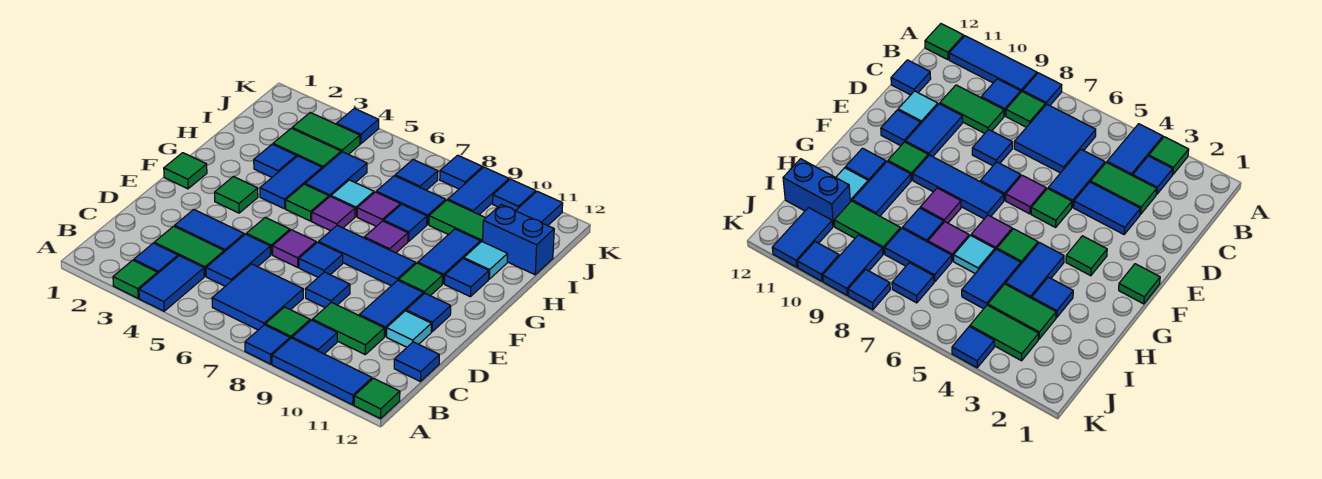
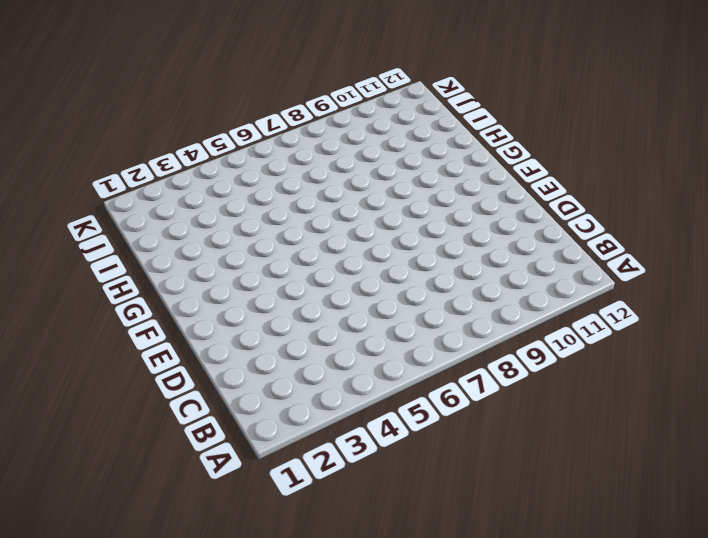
none -> green 1x1 tile [113,260,157,298]
none -> blue 1x2 tile [139,256,204,311]
none -> blue 1x1 tile [245,325,290,364]
none -> blue 1x3 tile [272,338,372,405]

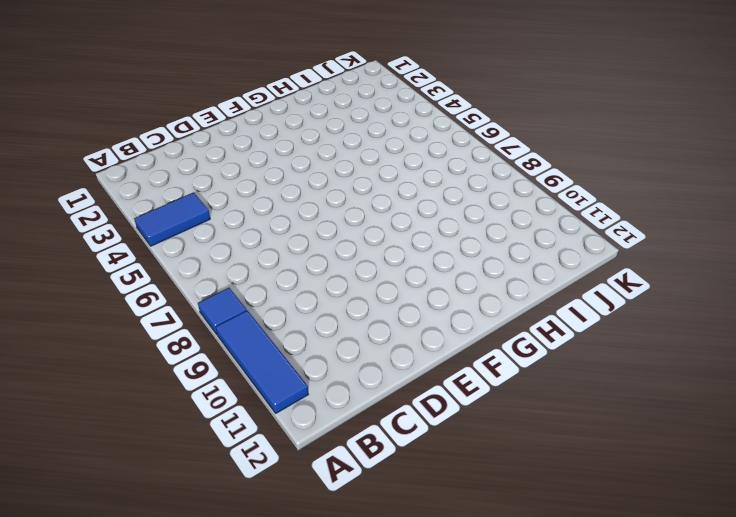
none -> green 1x1 tile [113,260,157,298]
none -> green 1x1 tile [354,378,400,419]
none -> blue 1x1 tile [134,243,178,274]
none -> blue 2x2 tile [212,264,303,330]

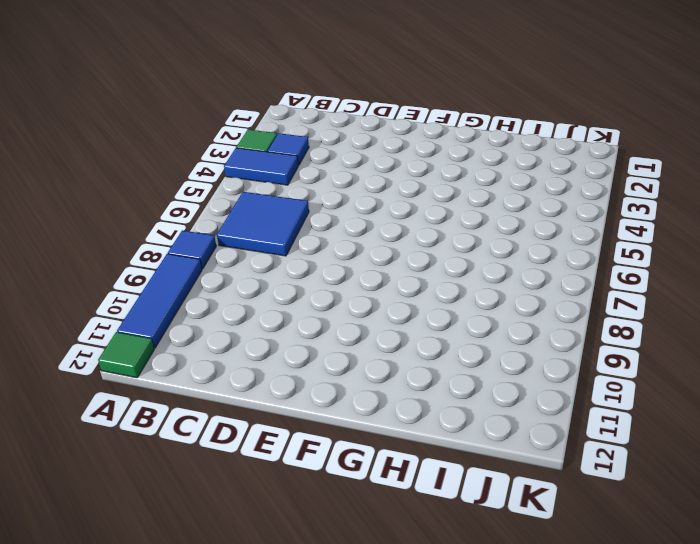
none -> green 1x1 tile [265,307,310,339]
none -> blue 1x1 tile [292,320,337,354]
none -> green 1x2 tile [154,226,224,276]
none -> blue 1x2 tile [206,234,270,286]

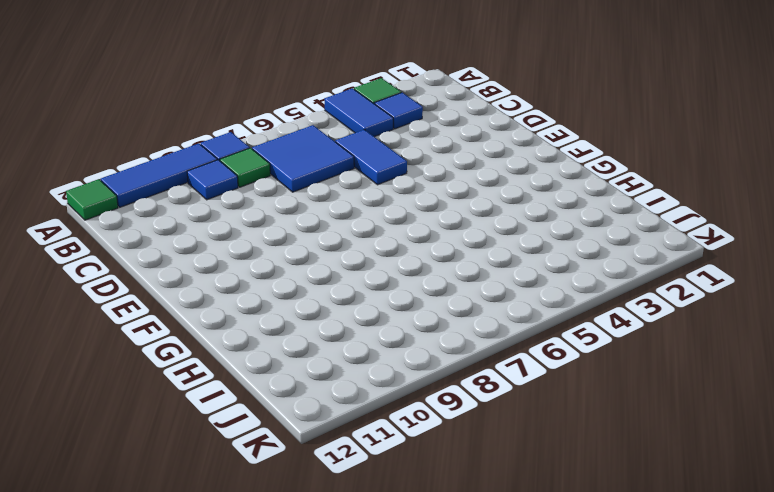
none -> green 1x2 tile [154,226,224,276]
none -> green 1x2 tile [312,303,384,354]
none -> blue 1x1 tile [394,342,439,382]
none -> blue 1x2 tile [175,210,244,252]

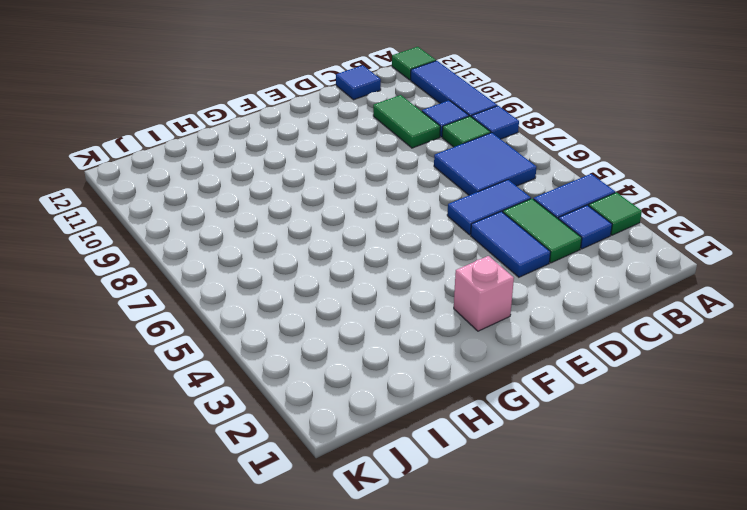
pink 1x1 brick [454,256,514,331] -> none
none -> blue 1x1 tile [306,272,350,308]
none -> blue 1x2 tile [359,280,423,336]
none -> cyan 1x1 tile [387,311,431,347]
none -> green 1x1 tile [246,217,290,255]

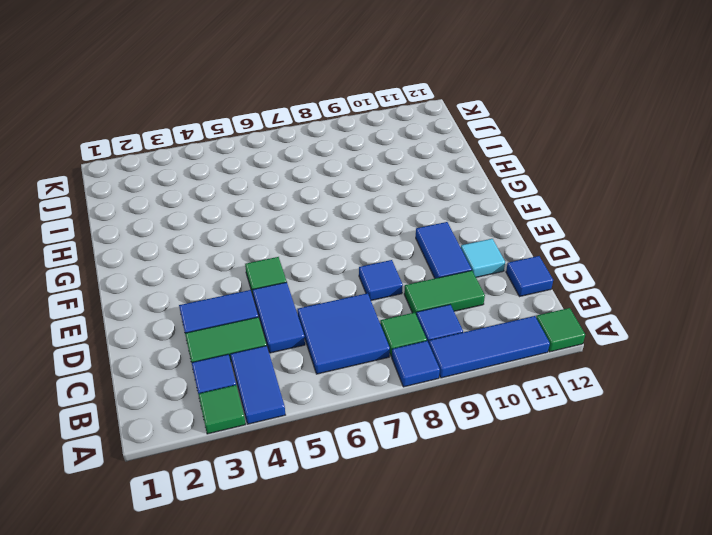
none -> purple 1x1 tile [273,230,316,267]
none -> blue 1x1 tile [299,242,343,277]
none -> blue 1x1 tile [406,293,451,332]
none -> green 1x1 tile [164,153,207,189]

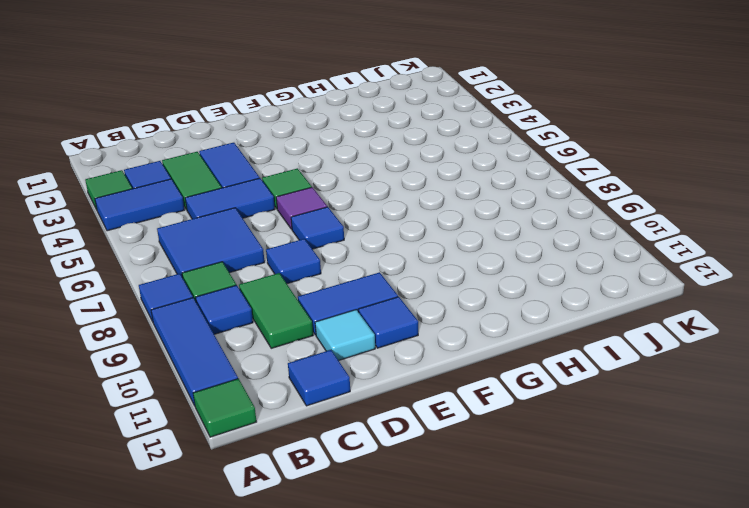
none -> green 1x1 tile [164,153,207,189]
none -> green 1x1 tile [215,177,258,213]
none -> blue 1x3 tile [319,226,416,286]
none -> green 1x1 tile [399,263,443,296]

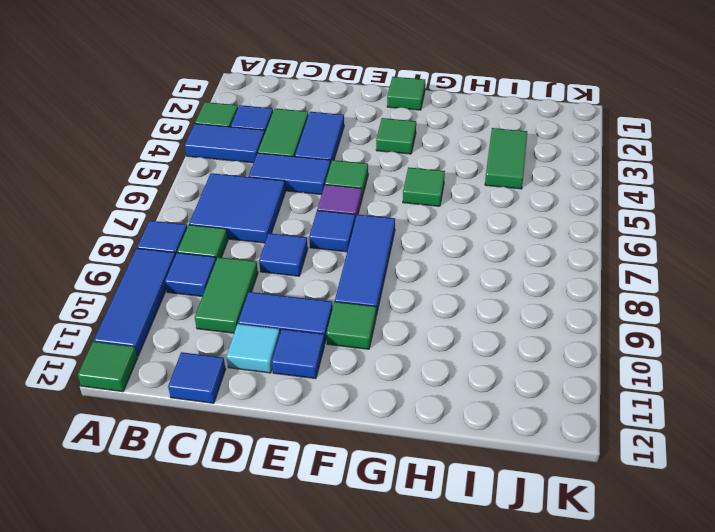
none -> blue 1x2 tile [260,156,322,209]
none -> purple 1x1 tile [312,196,355,231]
none -> purple 1x1 tile [364,221,408,253]
none -> blue 1x2 tile [418,229,480,284]

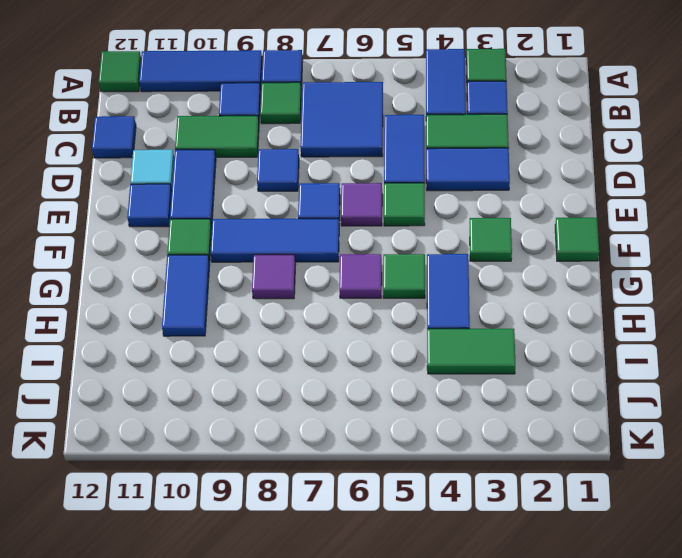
none -> blue 1x1 tile [445,259,489,297]
none -> blue 1x1 tile [254,144,296,177]
none -> blue 1x2 tile [305,152,367,197]
none -> cyan 1x1 tile [331,180,374,217]

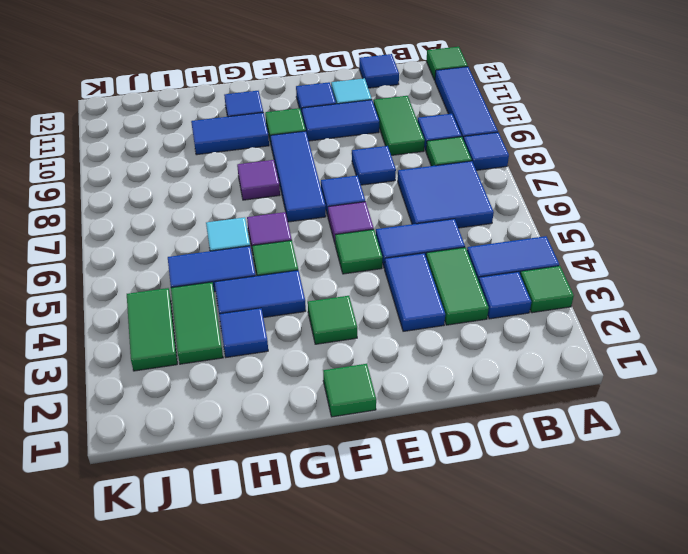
none -> purple 1x1 tile [357,192,400,226]
none -> blue 1x1 tile [384,204,427,241]
none -> cyan 1x1 tile [464,242,508,279]
none -> blue 1x2 tile [376,176,446,225]

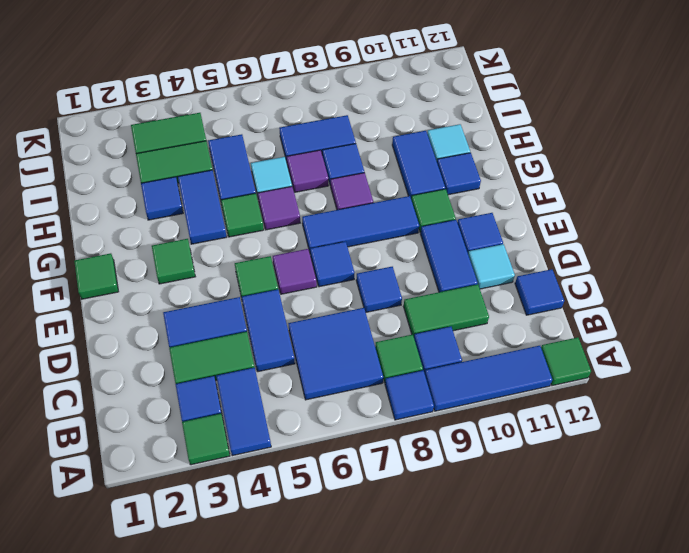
none -> green 1x2 tile [429,200,485,242]
none -> blue 1x2 brick [483,204,554,275]
none -> blue 1x1 tile [395,160,438,190]
none -> blue 1x2 tile [448,167,509,214]

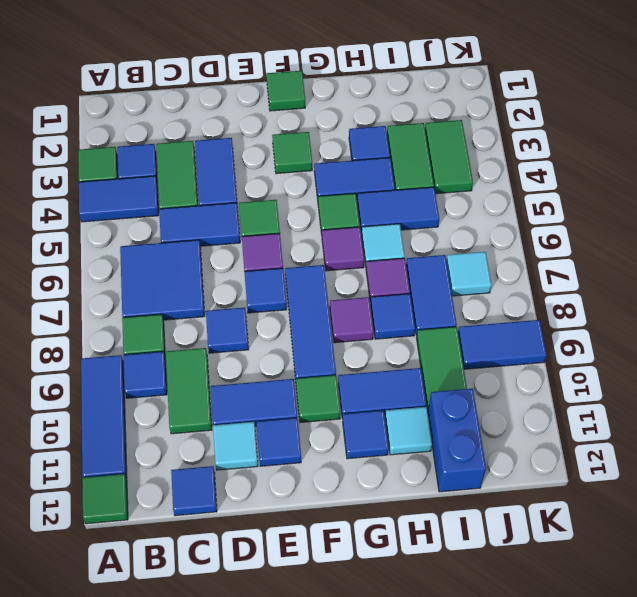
cyan 1x1 tile [446,252,491,296] -> blue 1x1 tile [395,160,438,190]
none -> blue 1x1 tile [245,325,290,364]
none -> blue 1x2 tile [516,191,563,226]
none -> blue 1x1 tile [337,108,379,144]
none -> blue 1x1 tile [440,155,483,189]

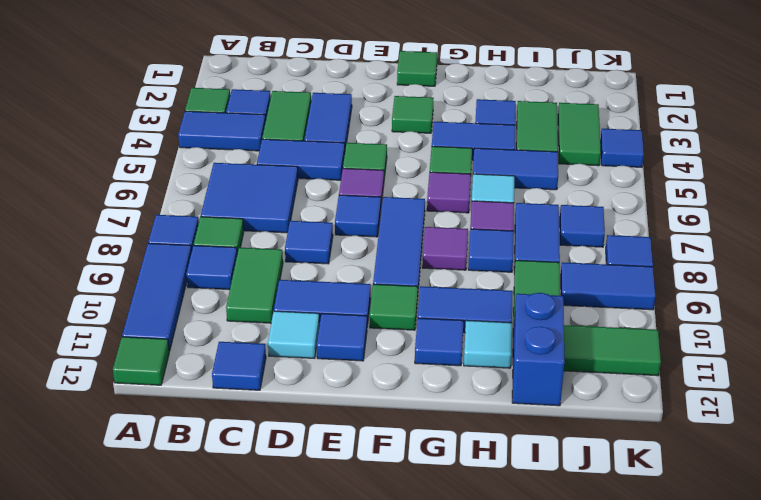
green 1x2 tile [564,325,661,376] -> blue 1x2 tile [516,191,563,226]
none -> blue 1x1 tile [493,179,536,211]

